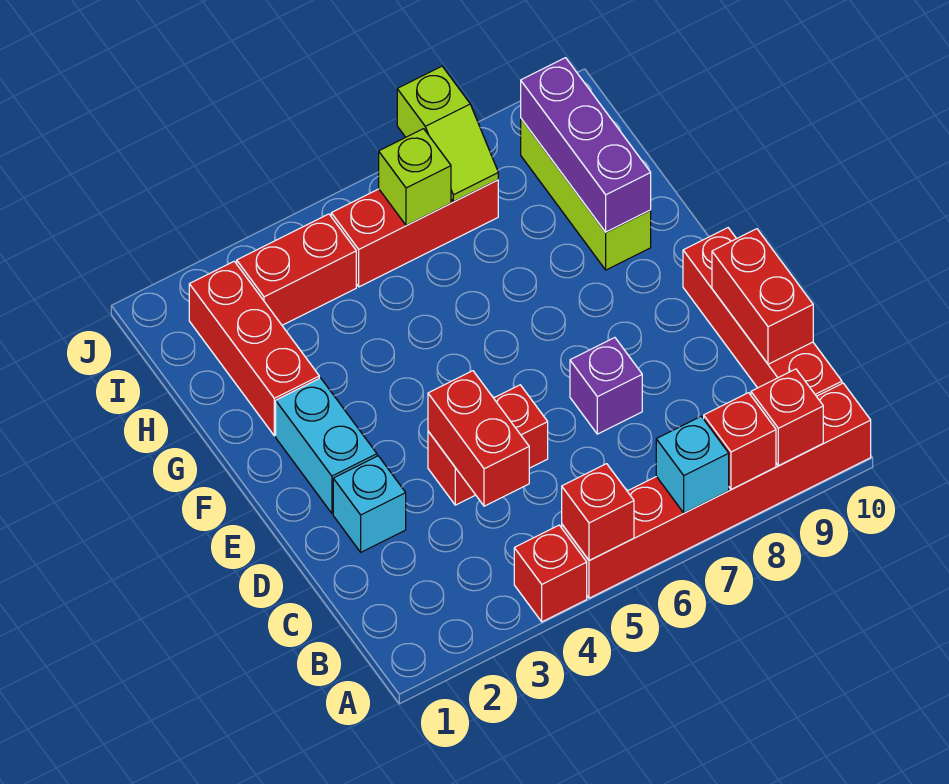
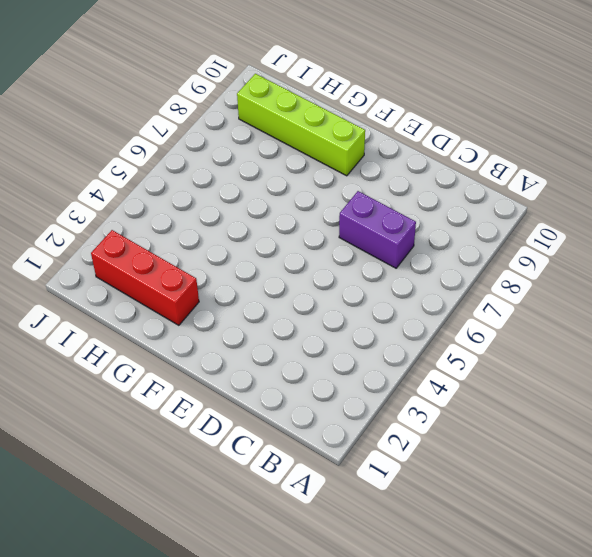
purple 1x2 brick [339,191,416,268] -> purple 1x1 brick [570,338,642,434]
lime 1x4 brick [237,74,365,176] -> lime 1x3 brick [521,119,651,270]
none -> red 1x1 brick [514,525,587,622]
none -> red 1x6 brick [562,383,871,598]
none -> red 1x4 brick [683,228,842,396]

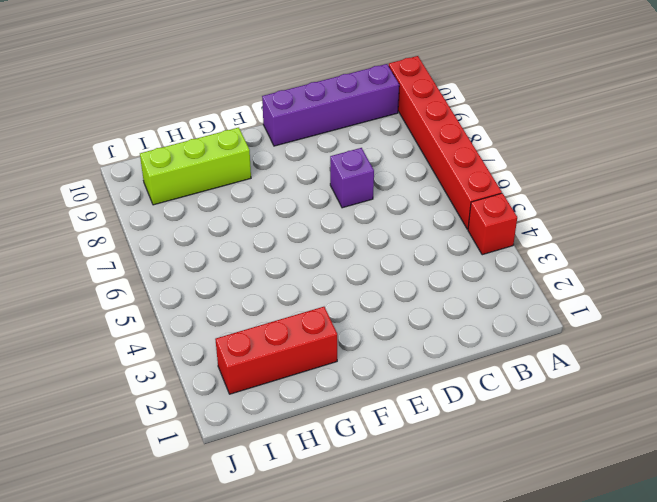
purple 1x4 brick [262,64,399,146] -> red 1x4 brick [683,228,842,396]
none -> cyan 1x1 brick [333,456,406,552]
none -> red 1x2 brick [428,385,548,505]
none -> cyan 1x2 brick [276,378,377,513]

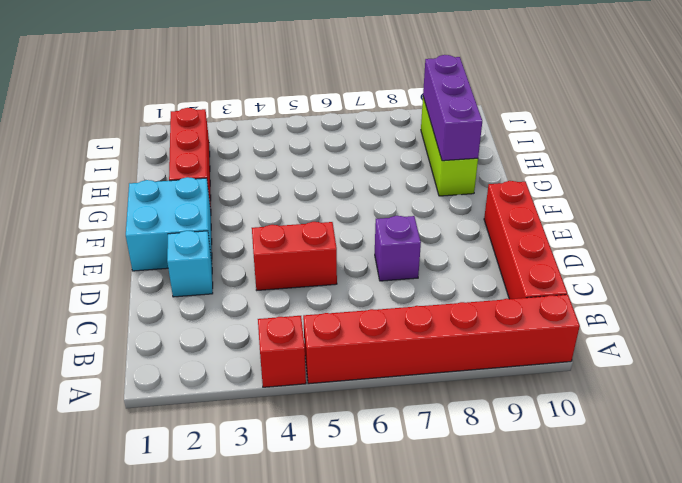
cyan 2x2 brick [126,177,212,271] -> cyan 1x2 brick [276,378,377,513]
none -> red 1x2 brick [237,214,356,325]
none -> red 1x3 brick [331,180,498,287]
none -> red 1x1 brick [562,464,634,561]

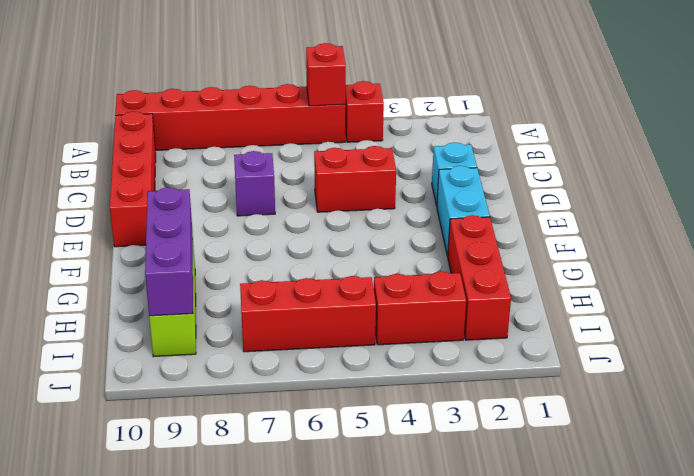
none -> cyan 1x1 brick [656,416,729,513]
none -> red 1x1 brick [704,393,776,490]
none -> red 1x1 brick [751,369,823,466]

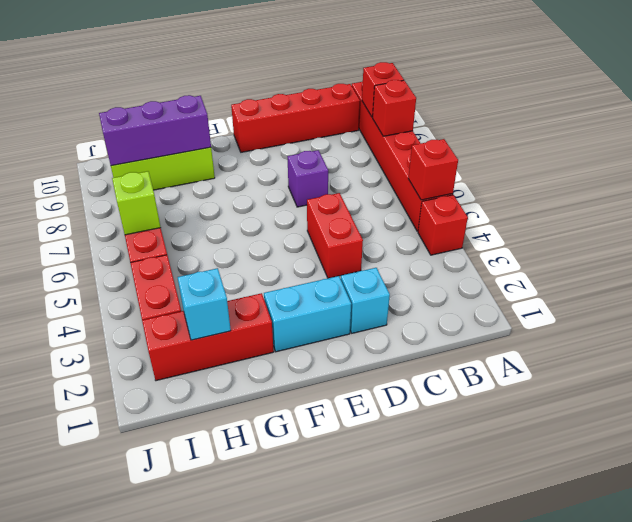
cyan 1x1 brick [178,268,231,340] -> cyan 1x1 brick moved to [656,416,729,513]
none -> red 1x2 brick [428,371,529,506]
none -> red 1x2 brick [712,229,813,364]
none -> lime 1x2 slope [397,66,498,202]

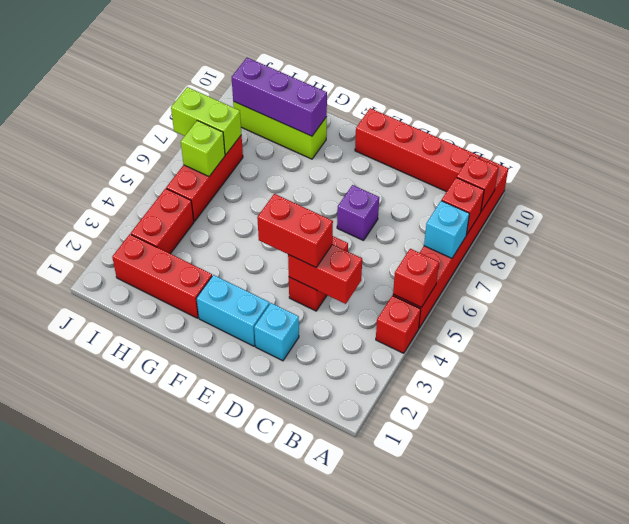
red 1x2 brick [257,194,333,267] -> red 1x2 brick moved to [712,229,813,364]
lime 1x2 brick [171,87,241,155] -> lime 1x2 slope [397,66,498,202]

